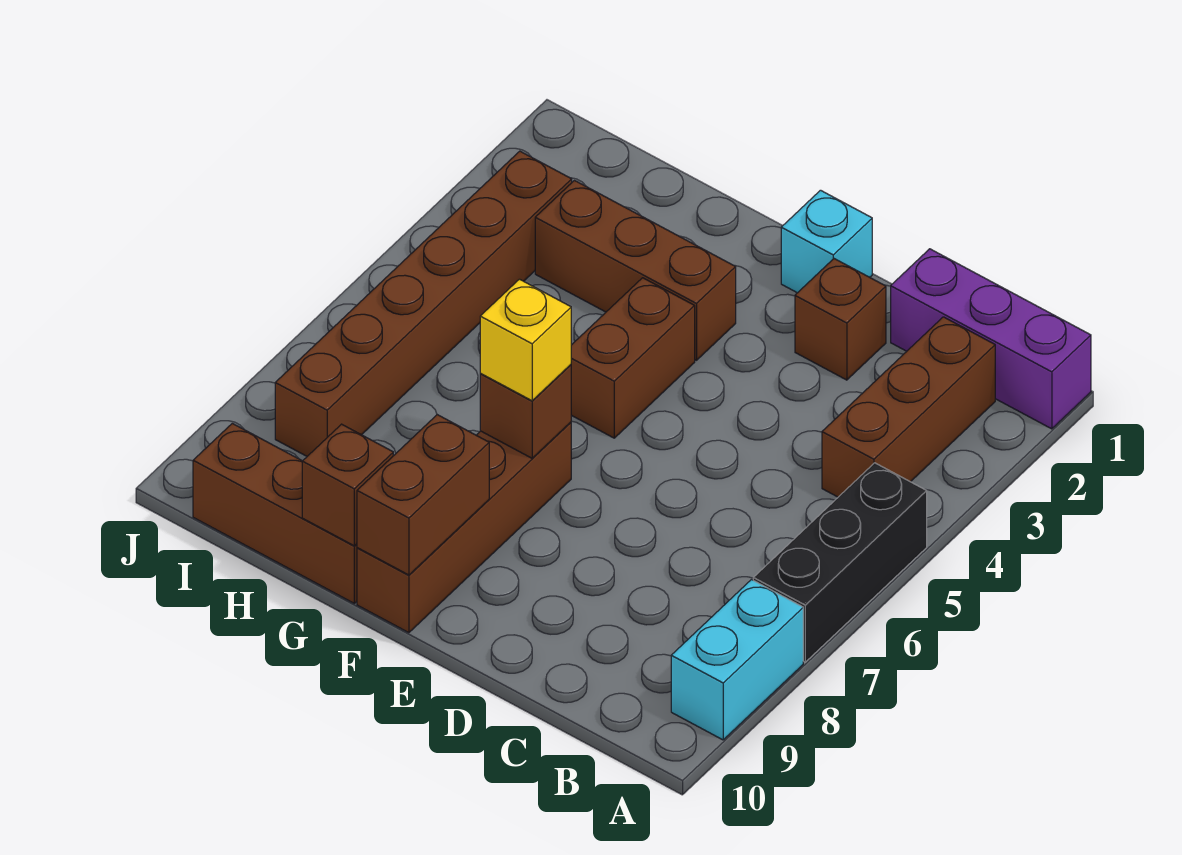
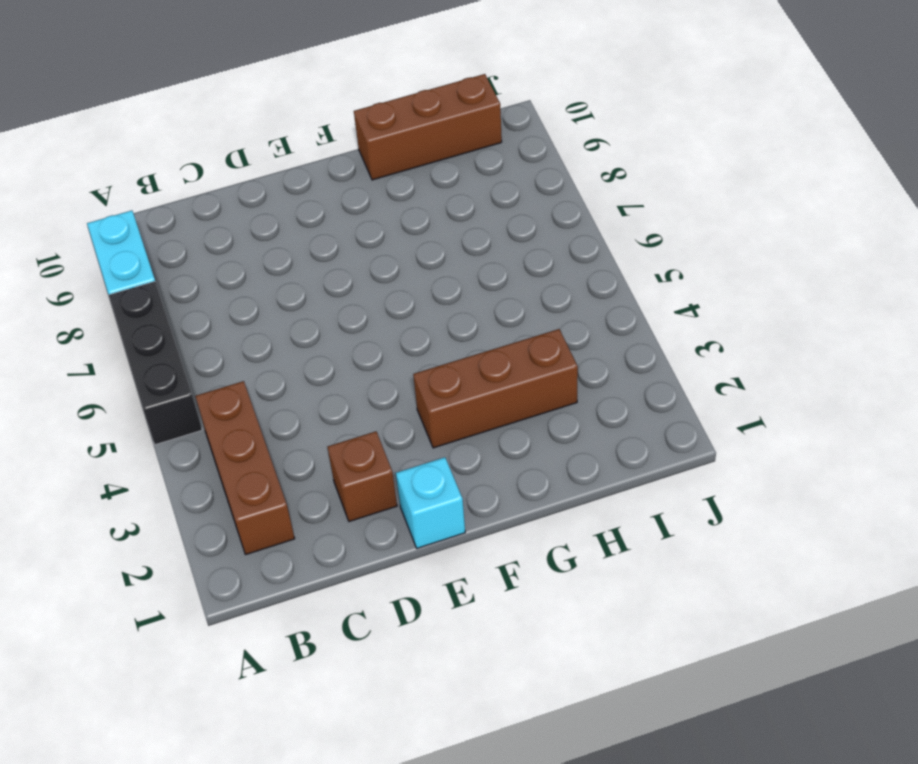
none -> purple 1x3 brick [891,249,1091,429]
none -> brown 1x2 brick [571,278,695,438]
none -> brown 1x4 brick [357,422,571,633]

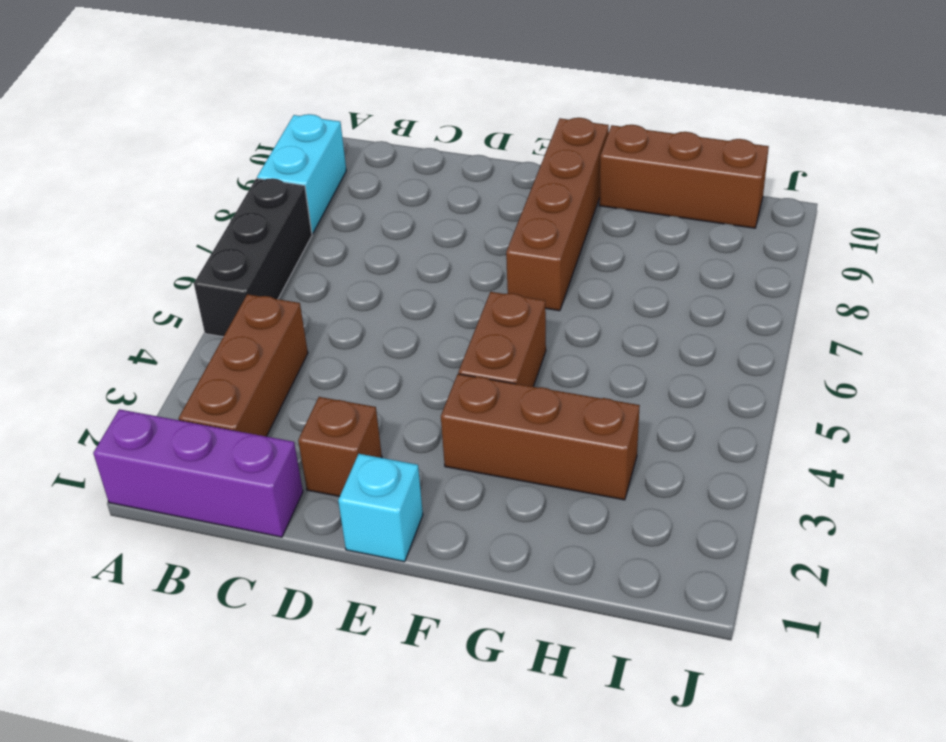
none -> brown 1x6 brick [275,151,572,456]
none -> brown 1x1 brick [480,365,571,458]
none -> brown 1x2 brick [357,415,489,575]

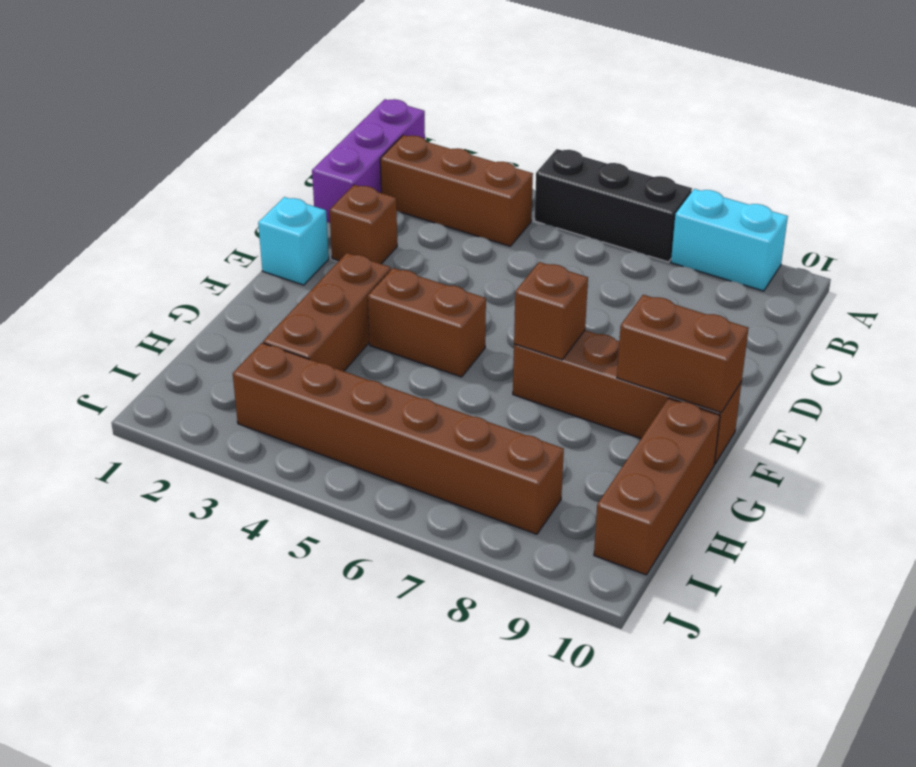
none -> brown 1x1 brick [302,424,393,546]
none -> yellow 1x1 brick [480,279,571,401]

